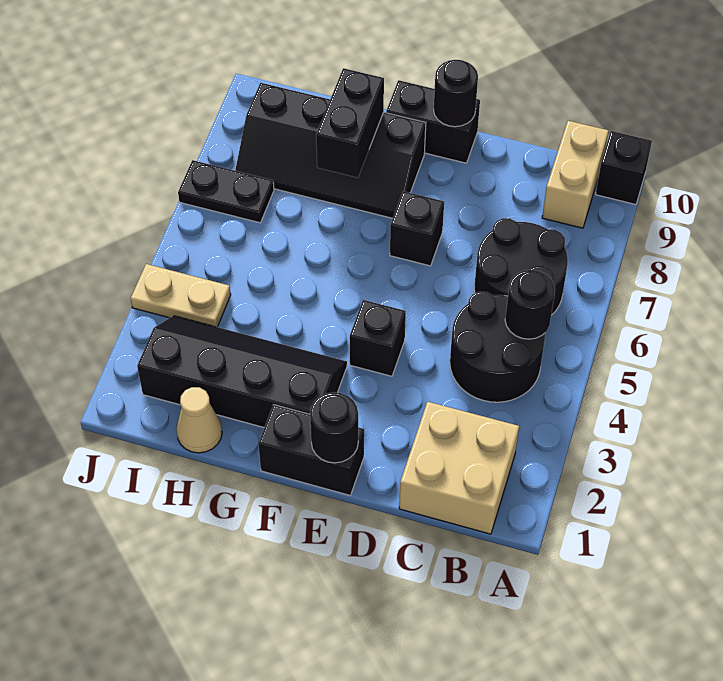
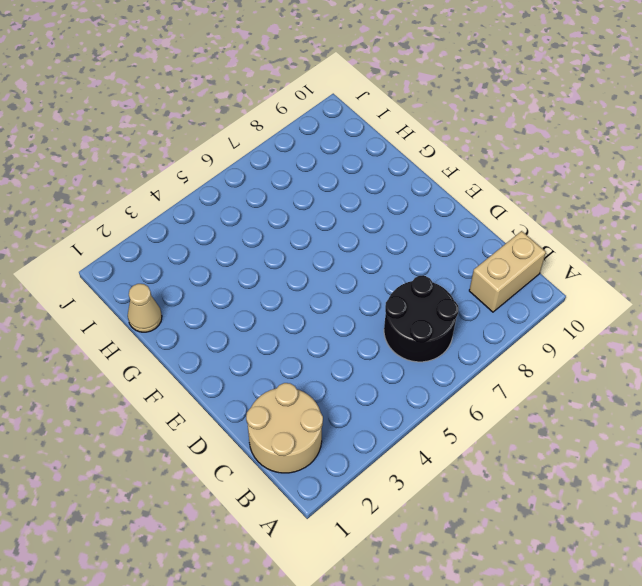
tan 2x2 round brick [246,383,323,473] -> tan 2x2 brick [399,402,519,534]
none -> black 1x1 brick [596,131,652,204]
none -> black 2x2 round brick [450,292,545,402]
none -> black 1x2 brick [258,405,364,495]

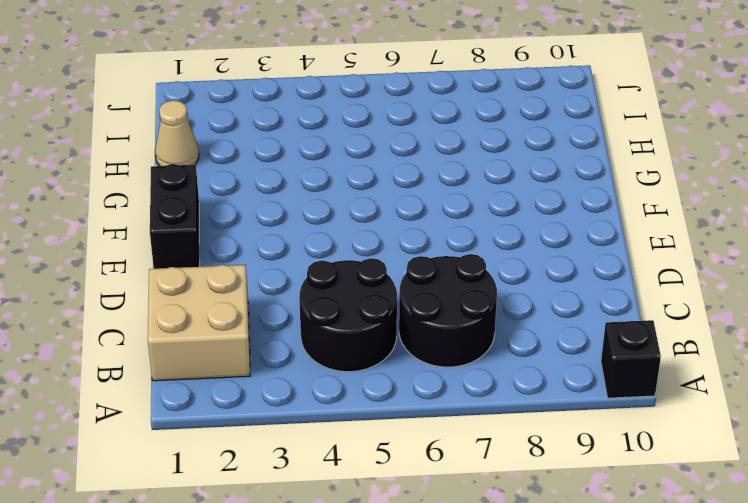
none -> tan 1x2 brick [542,121,609,228]
none -> black 1x1 brick [350,300,406,376]
none -> black 1x1 brick [390,191,444,266]

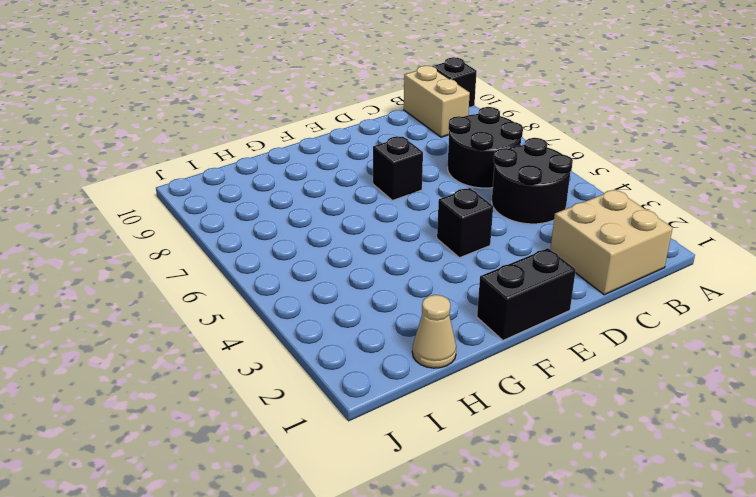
none -> black 1x2 brick [386,80,480,163]
none -> black 2x4 slope [137,316,347,427]
none -> black 2x4 slope [235,83,426,218]

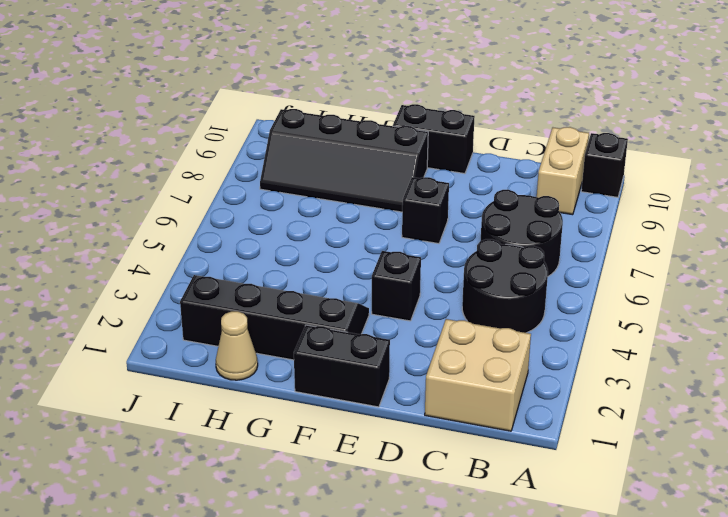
none -> tan 1x2 plate [131,264,231,327]
none -> black 1x2 plate [178,160,274,223]
none -> black 1x1 round brick [505,270,555,339]

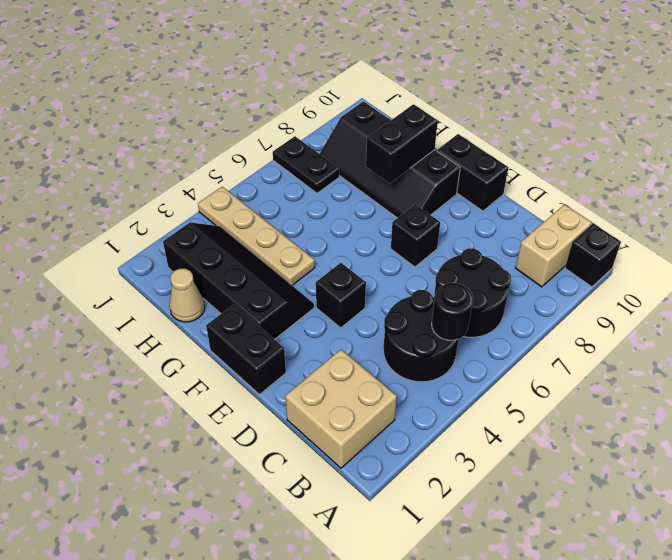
tan 1x4 plate [198,187,315,285] -> tan 1x2 plate [131,264,231,327]
none -> black 1x1 round brick [310,392,358,463]
none -> black 1x1 round brick [434,60,478,127]

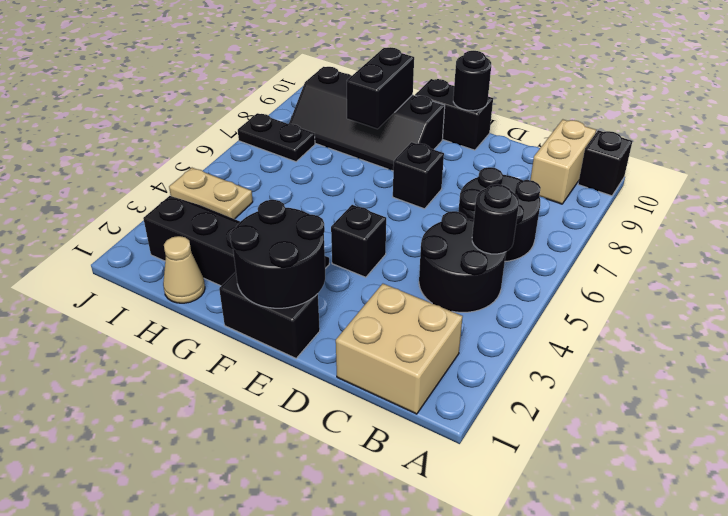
black 2x2 round brick [230,200,325,308] -> black 1x1 round brick [310,392,358,463]

